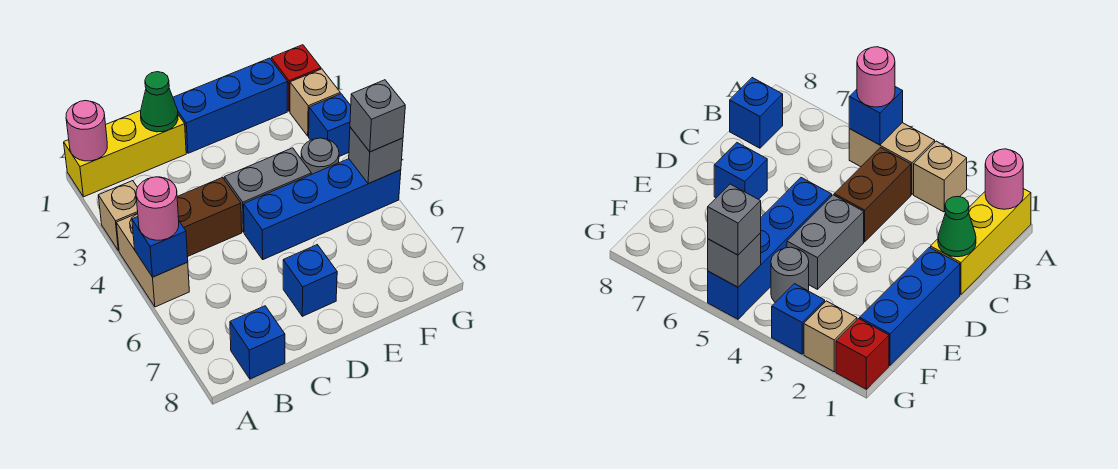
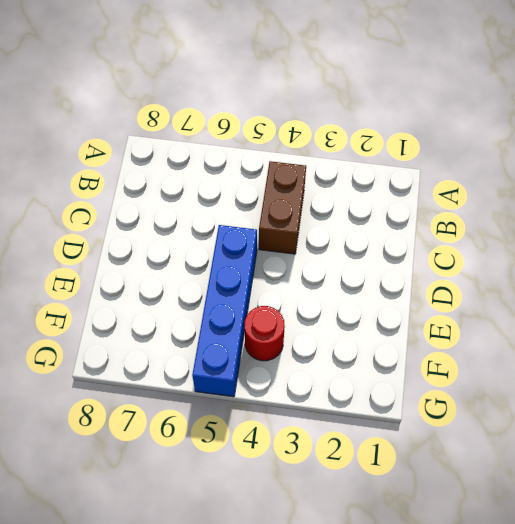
red 1x1 round brick [245,306,285,361] -> grey 1x1 round brick [301,138,339,174]
none -> yellow 1x3 brick [64,110,186,197]
none -> tan 1x1 brick [98,181,138,251]
none -> tan 1x2 brick [116,213,189,307]

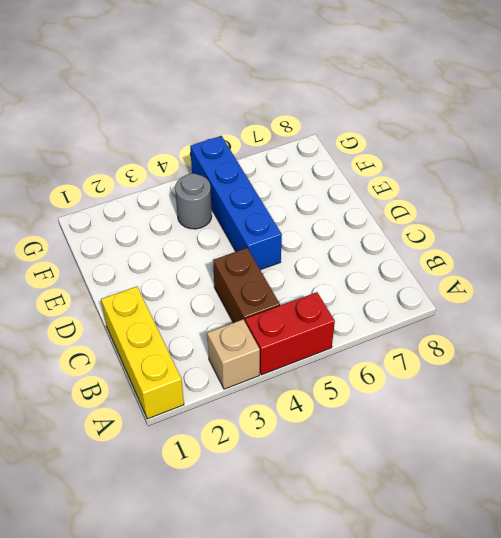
red 1x2 brick [245,292,335,375] -> tan 1x2 brick [116,213,189,307]
none -> blue 1x1 brick [230,306,285,379]
none -> blue 1x3 brick [173,58,288,153]
none -> grey 1x2 brick [224,148,311,232]

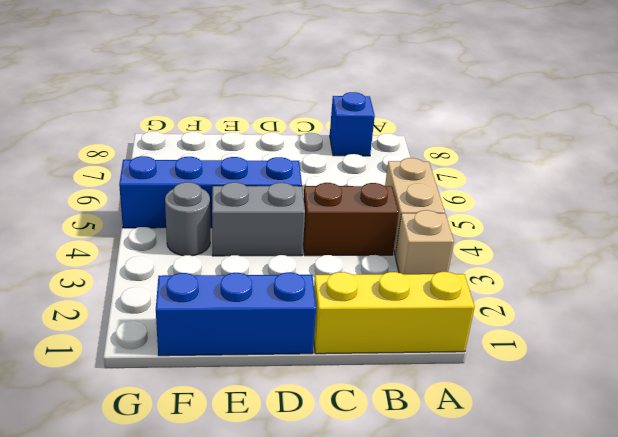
none -> blue 1x1 brick [283,245,337,316]
none -> red 1x1 brick [271,45,321,111]
none -> tan 1x1 brick [290,69,340,136]

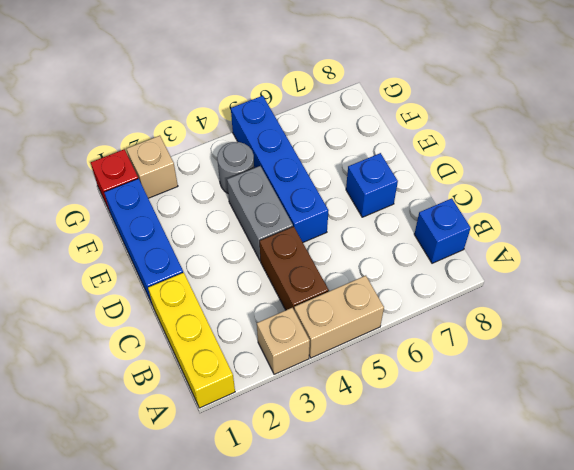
none -> blue 1x1 brick [309,94,351,157]
none -> pink 1x1 round brick [66,101,107,161]
none -> blue 1x1 brick [132,217,188,277]

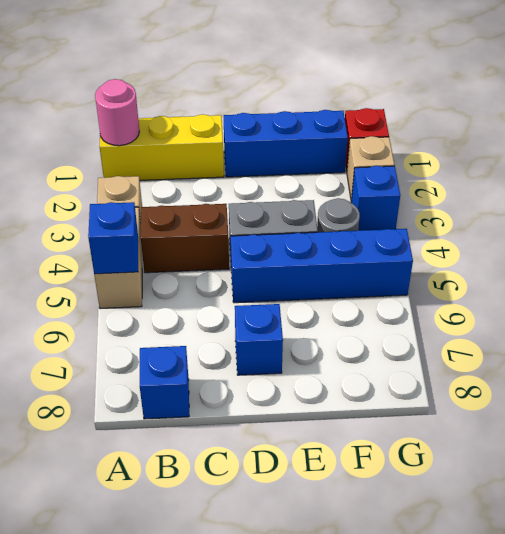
none -> green 1x1 cone [141,72,178,132]
none -> grey 1x1 brick [349,127,403,184]
none -> pink 1x1 round brick [136,177,179,240]

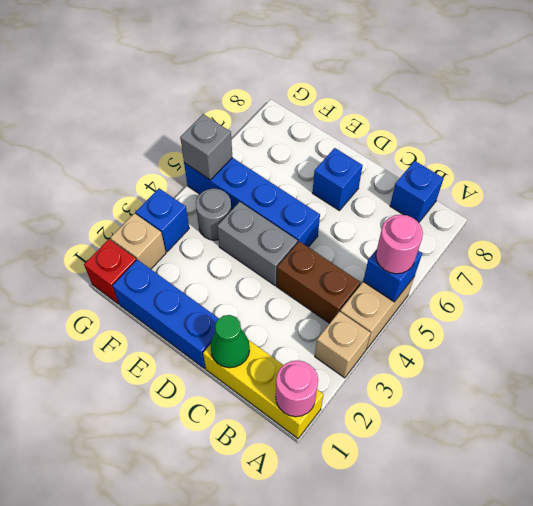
none -> grey 1x1 brick [350,80,405,152]

